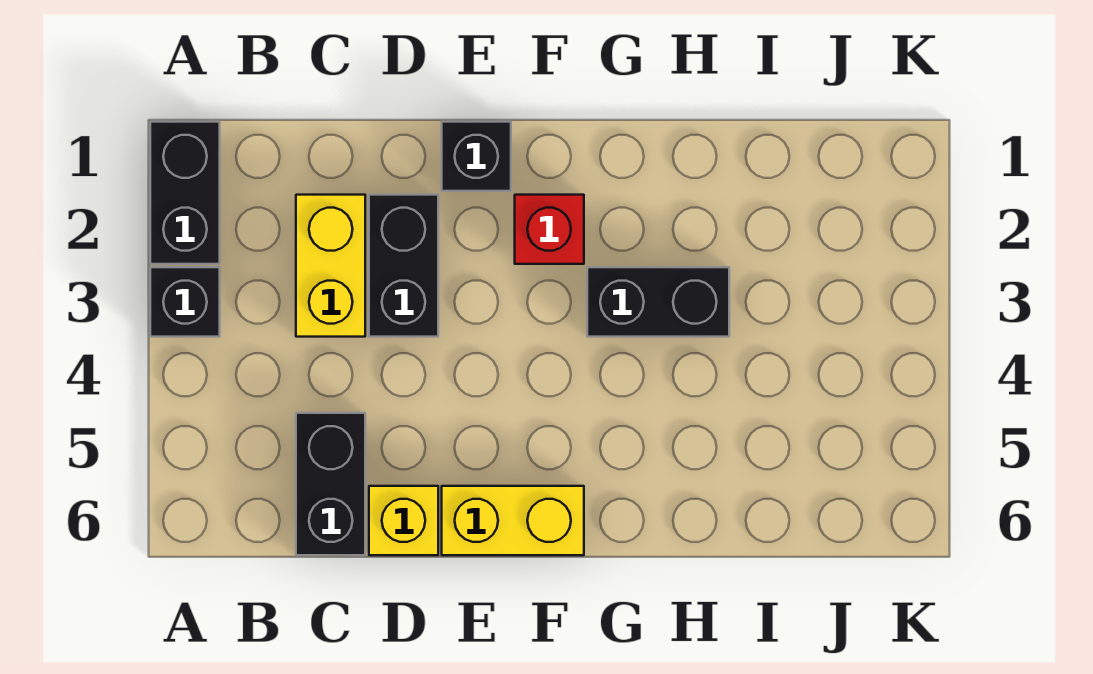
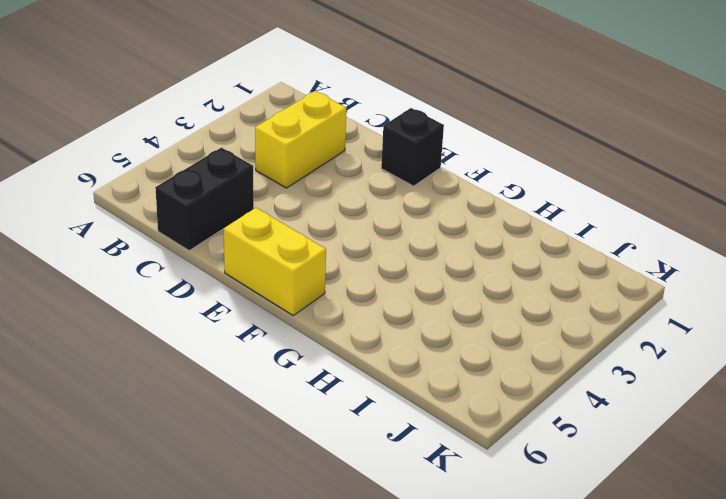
none -> black 1x2 brick [150,122,220,264]
none -> black 1x1 brick [150,267,220,337]

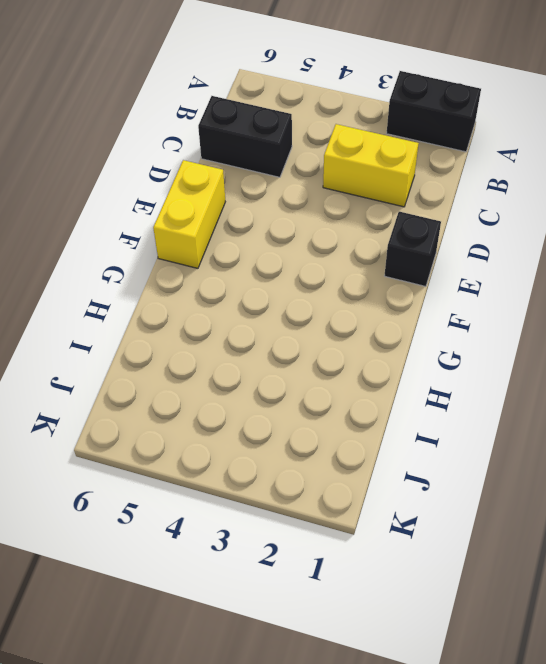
none -> black 1x1 brick [150,267,220,337]
none -> black 1x2 brick [369,195,438,337]

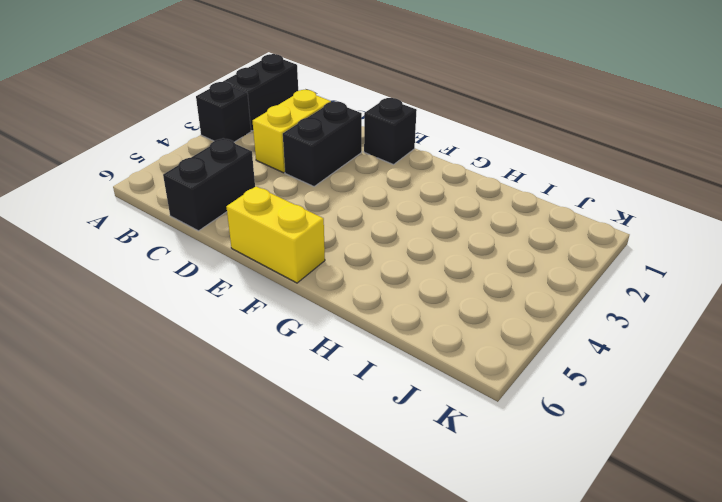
none -> yellow 1x1 brick [369,486,438,555]
none -> red 1x1 brick [515,195,584,264]

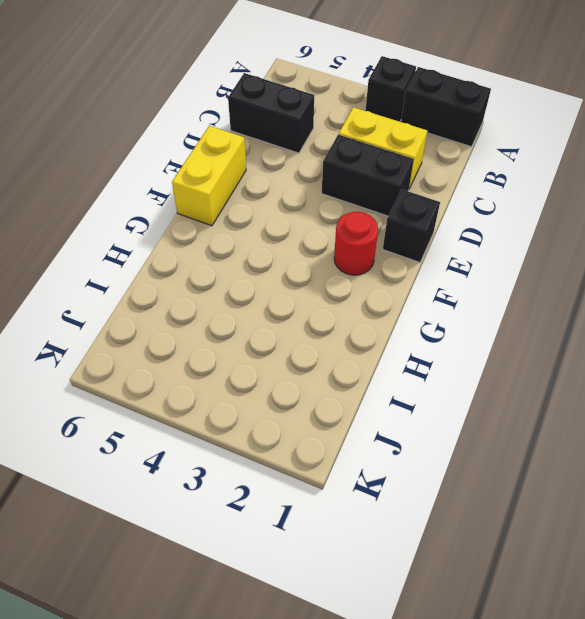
red 1x1 round brick [334,212,378,275] -> red 1x1 brick [515,195,584,264]
none -> yellow 1x1 brick [369,486,438,555]
none -> black 1x2 brick [587,267,729,337]

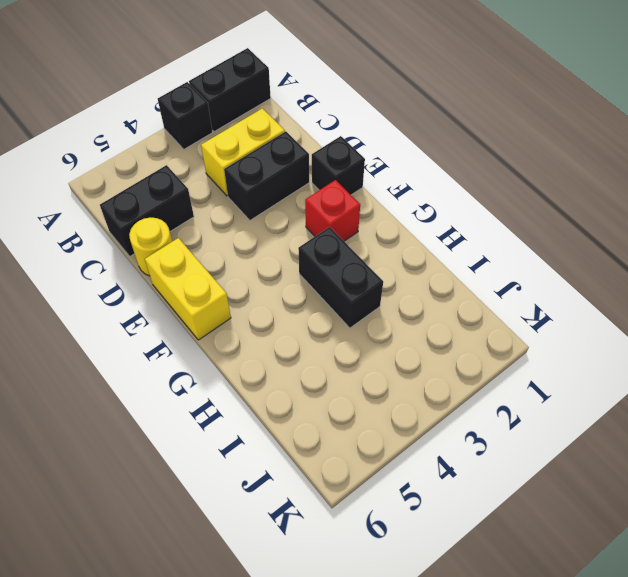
yellow 1x1 round brick [129,218,172,276] -> yellow 1x1 brick [369,486,438,555]

